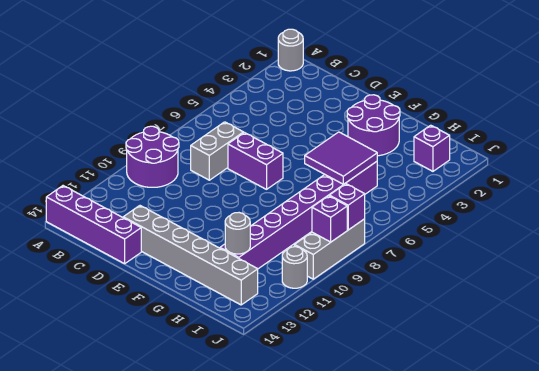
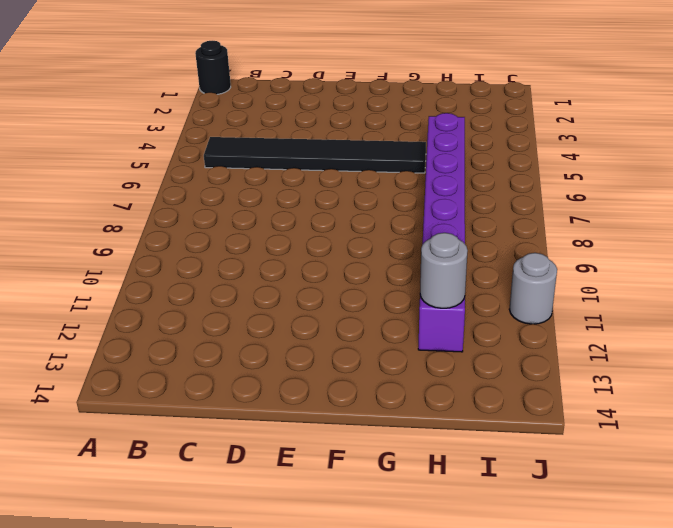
black 1x1 round brick [195,41,231,95] -> grey 1x1 round brick [278,29,303,71]
black 1x6 tile [204,137,426,173] -> none
none -> purple 2x2 round brick [126,126,179,187]
none -> purple 1x4 brick [46,186,141,264]
none -> grey 1x2 brick [191,122,243,180]

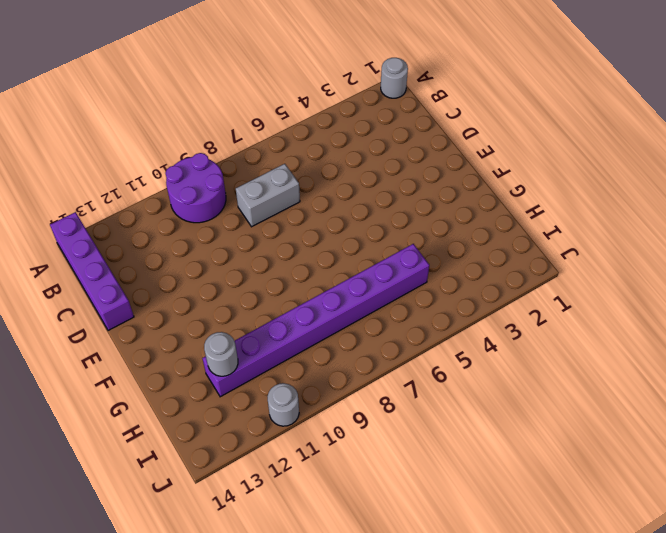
none -> purple 1x2 brick [228,133,283,189]
none -> grey 1x6 brick [123,206,258,305]
none -> purple 2x2 round brick [347,95,400,156]

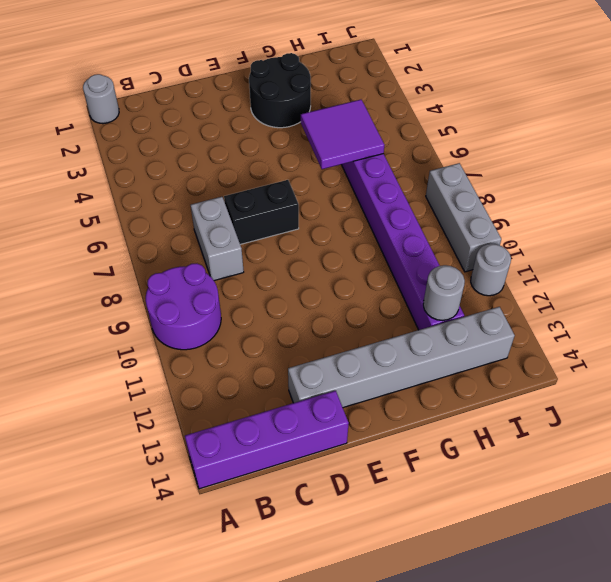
black 1x2 brick [224,180,299,244] -> purple 1x2 brick [228,133,283,189]
black 2x2 round brick [249,53,311,128] -> purple 2x2 round brick [347,95,400,156]
none -> purple 1x1 brick [414,125,450,171]
none -> purple 1x1 brick [329,184,365,230]
none -> purple 1x1 brick [312,196,347,242]

